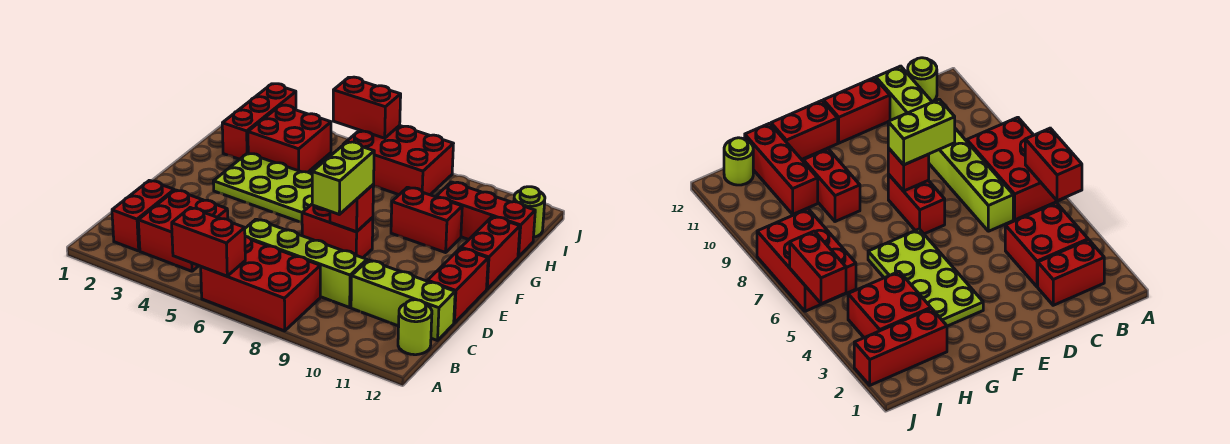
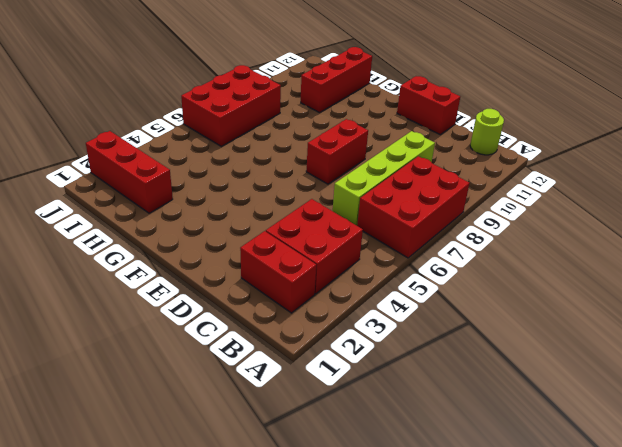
none -> lime 1x3 brick [351,260,455,341]
none -> lime 2x4 plate [213,153,312,222]
none -> red 1x2 brick [461,216,520,289]

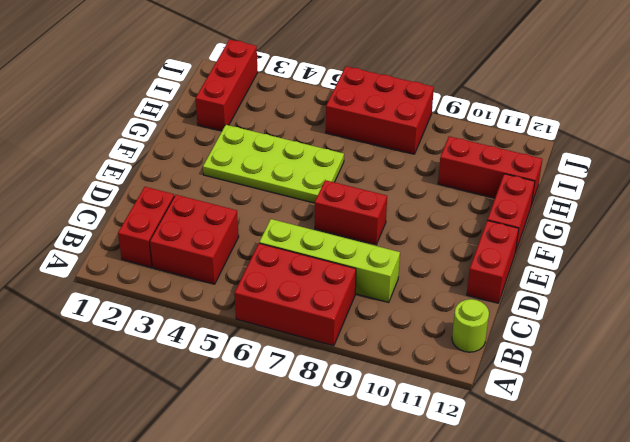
none -> lime 1x3 brick [351,260,455,341]
none -> red 1x2 brick [391,187,462,253]
none -> red 2x2 brick [248,105,331,172]

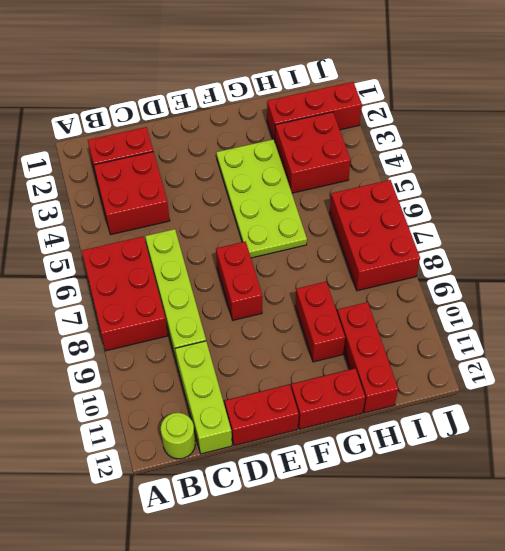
none -> lime 1x1 round brick [514,187,545,237]
none -> red 1x2 brick [172,208,245,276]
none -> red 1x1 brick [330,185,374,232]

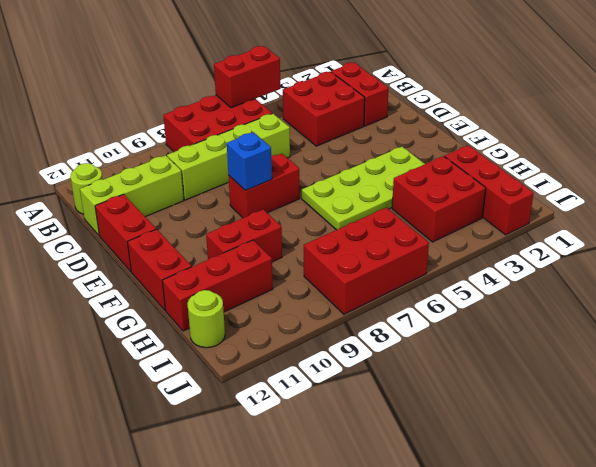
blue 1x1 brick [227,132,272,190] -> red 1x1 brick [330,185,374,232]
none -> red 1x2 brick [333,77,401,138]
none -> lime 1x2 brick [312,142,374,214]

